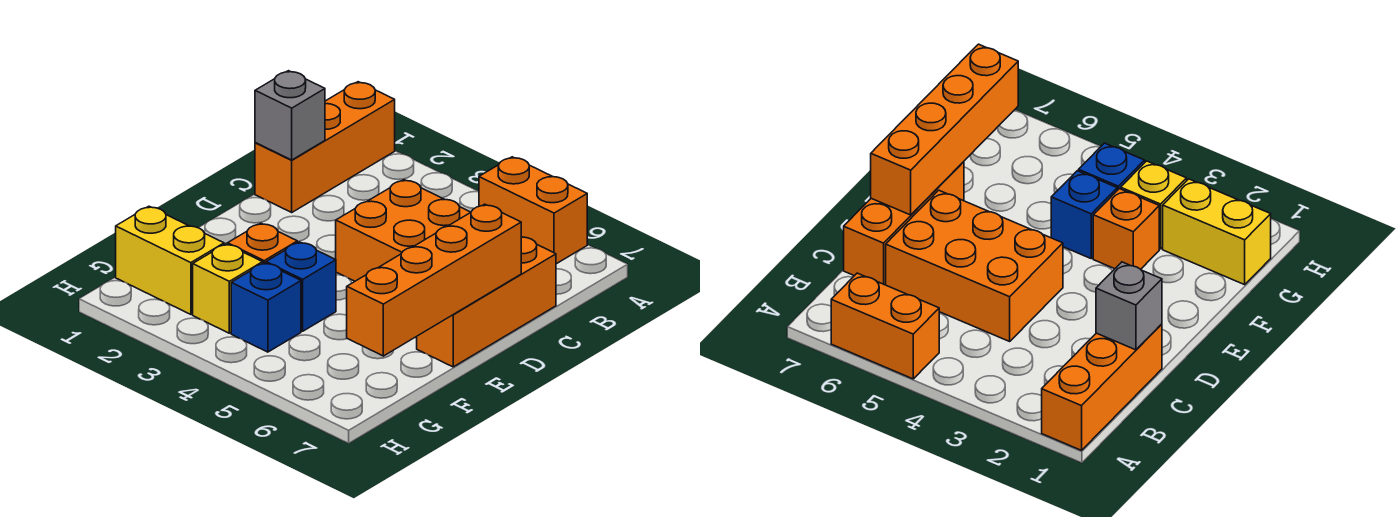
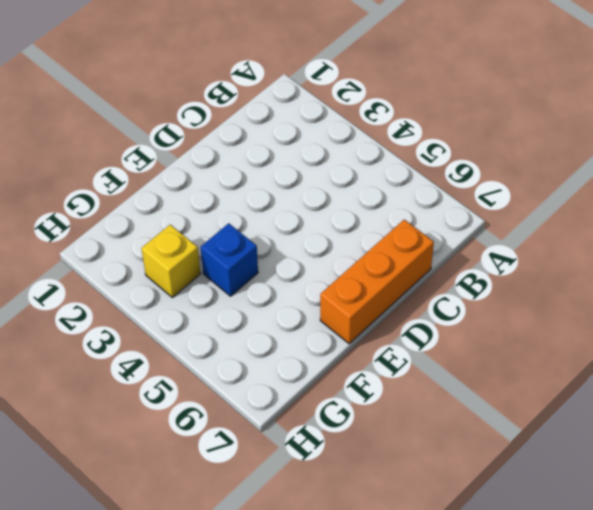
none -> orange 1x3 brick [255,82,395,212]
none -> orange 1x2 brick [479,157,587,264]

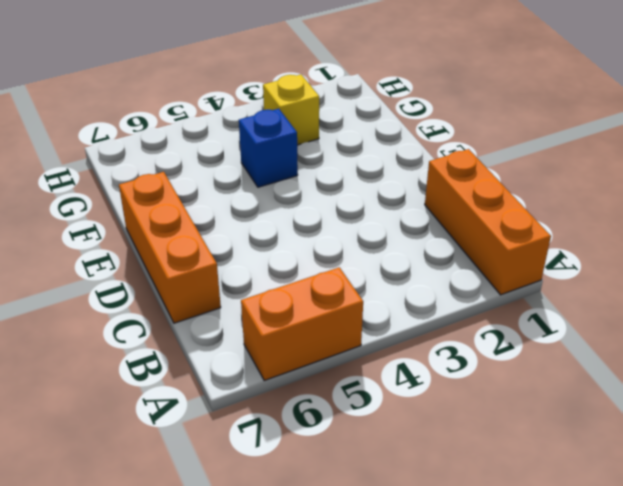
none -> orange 2x3 brick [336,180,471,281]
none -> orange 1x1 brick [228,223,297,263]

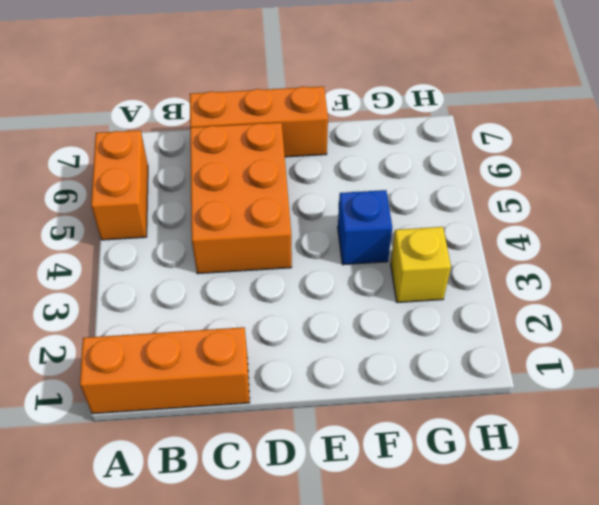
none -> orange 1x1 brick [228,223,297,263]
none -> yellow 1x2 brick [116,206,224,314]

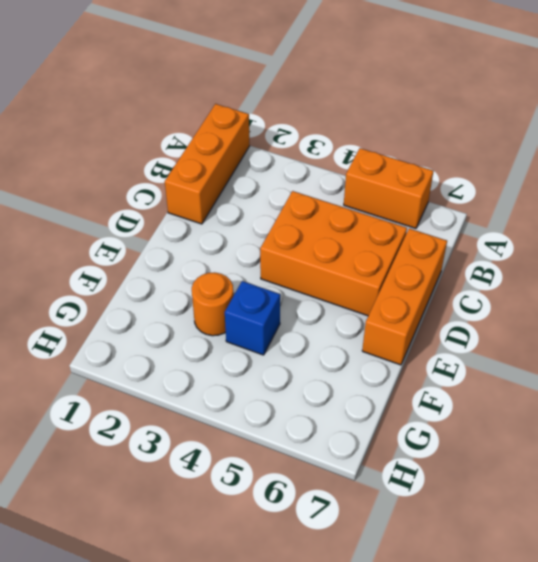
orange 1x1 round brick [192,272,233,336] -> orange 1x1 brick [228,223,297,263]
none -> yellow 1x2 brick [116,206,224,314]
none -> yellow 1x1 brick [193,244,263,333]

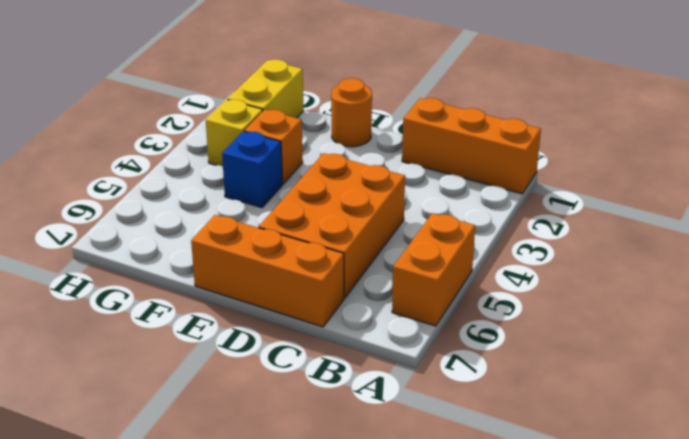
orange 1x1 round brick [331,78,372,147] -> none
none -> blue 1x1 brick [231,263,301,352]
none -> grey 1x1 brick [255,71,325,160]

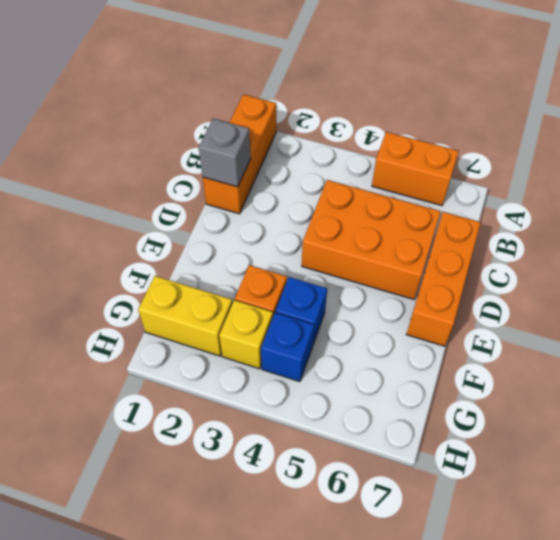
none -> orange 1x4 brick [347,204,521,356]

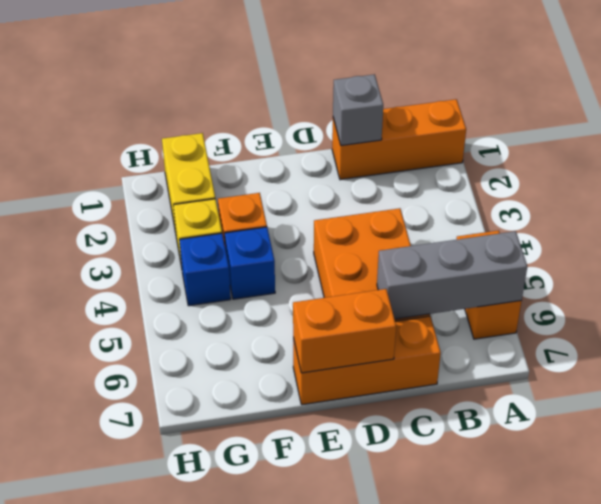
grey 1x3 brick [377,231,527,319] -> none
orange 1x2 brick [293,289,396,373] -> orange 1x4 brick [347,204,521,356]

